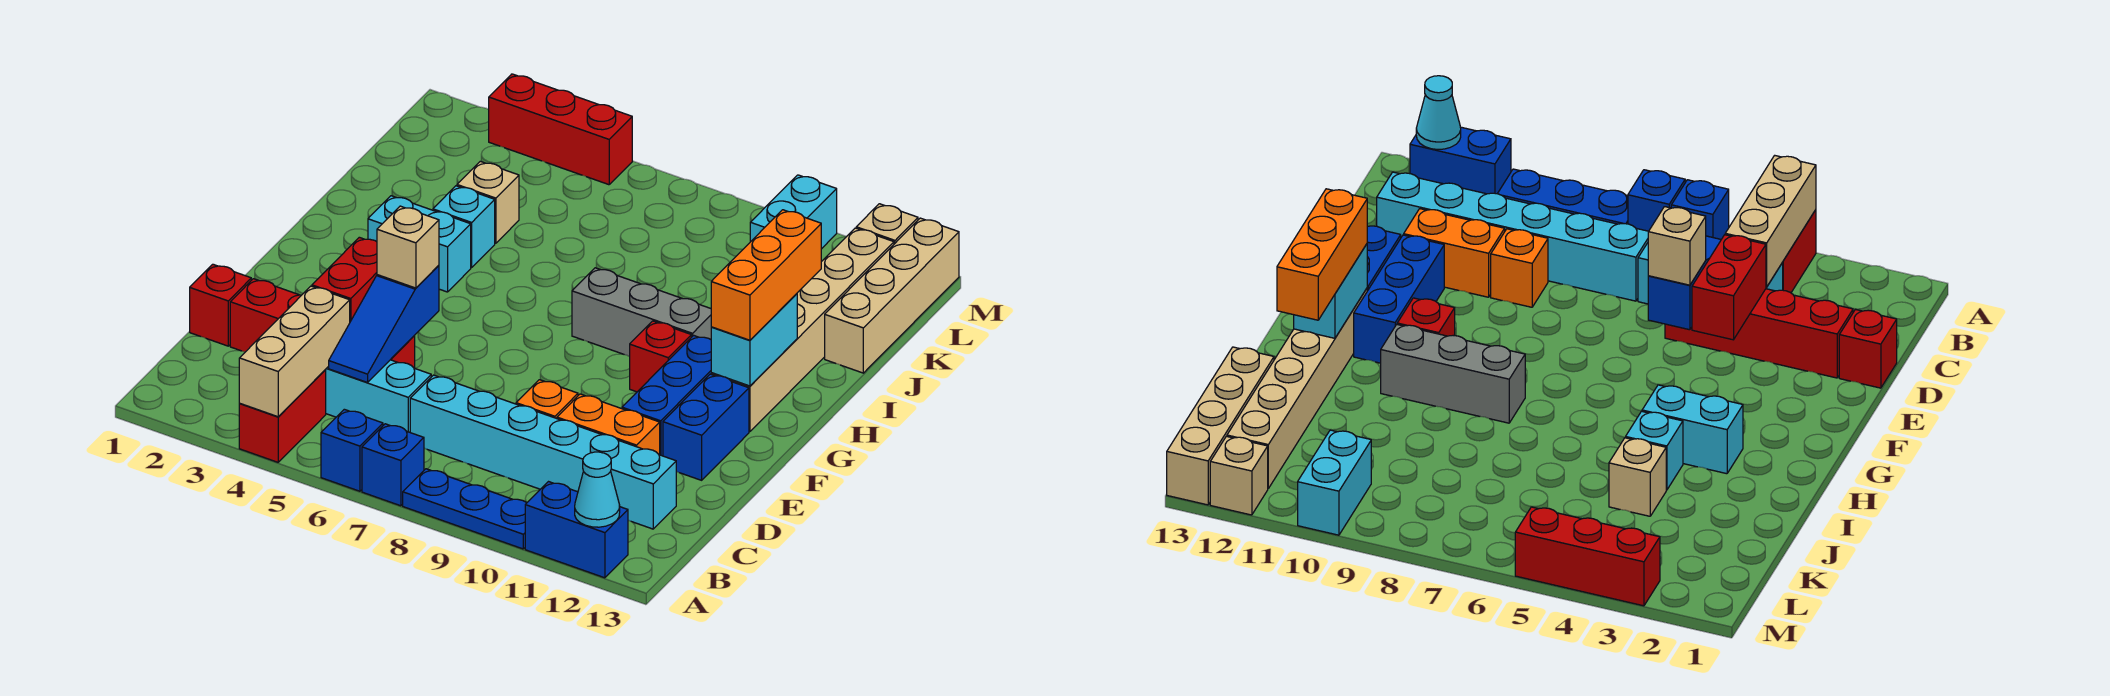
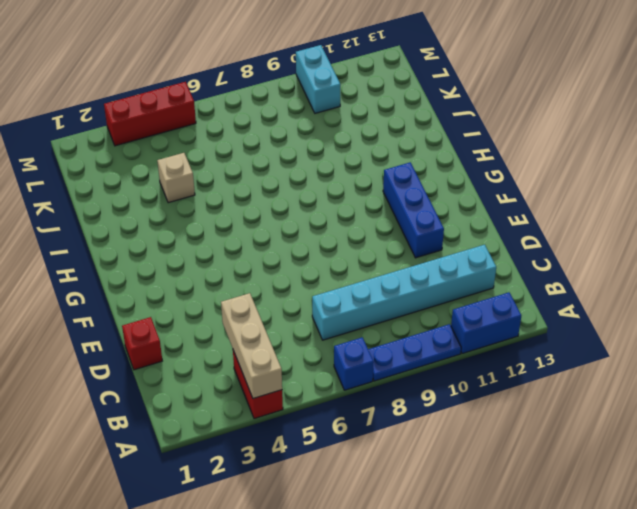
none -> blue 1x1 brick [321,409,383,491]
none -> cyan 1x3 brick [325,360,431,432]
none -> red 1x4 brick [230,279,415,368]
none -> orange 1x1 brick [516,380,578,419]

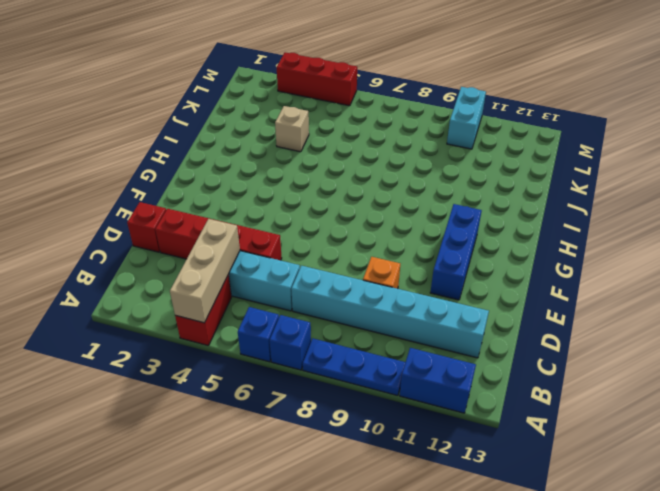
none -> orange 1x2 brick [557,394,660,455]
none -> blue 1x2 brick [663,374,749,480]
none -> red 1x1 brick [629,321,691,392]
none -> tan 1x6 brick [711,228,894,432]

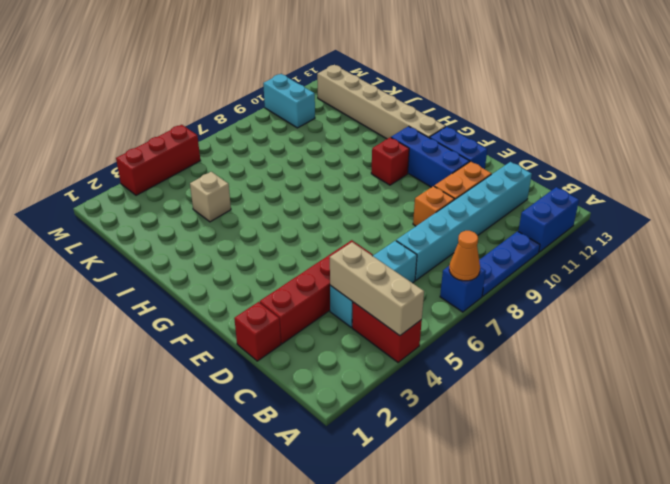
orange 1x1 cone [449,231,480,281] -> none
none -> blue 1x1 brick [321,409,383,491]
none -> cyan 1x2 brick [368,196,471,292]
none -> grey 1x3 brick [572,268,711,356]
none -> cyan 1x1 brick [433,186,495,268]

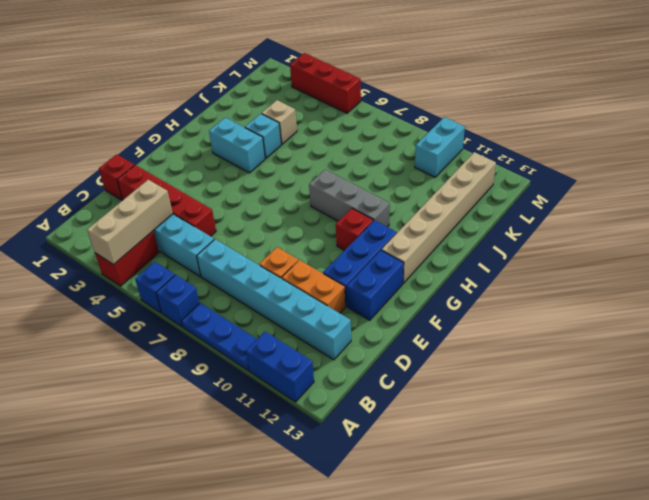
none -> tan 1x4 brick [825,218,959,373]
none -> tan 1x1 brick [856,204,918,244]
none -> cyan 1x1 cone [575,452,620,527]
none -> blue 1x3 slope [329,265,439,383]

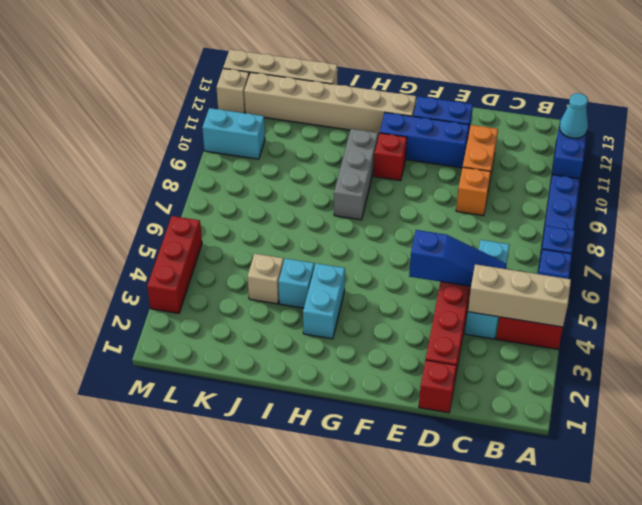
none -> cyan 1x6 brick [410,375,676,529]
none -> red 1x2 brick [312,237,377,322]
none -> cyan 1x2 brick [711,294,797,386]
none -> tan 1x1 brick [377,206,439,288]

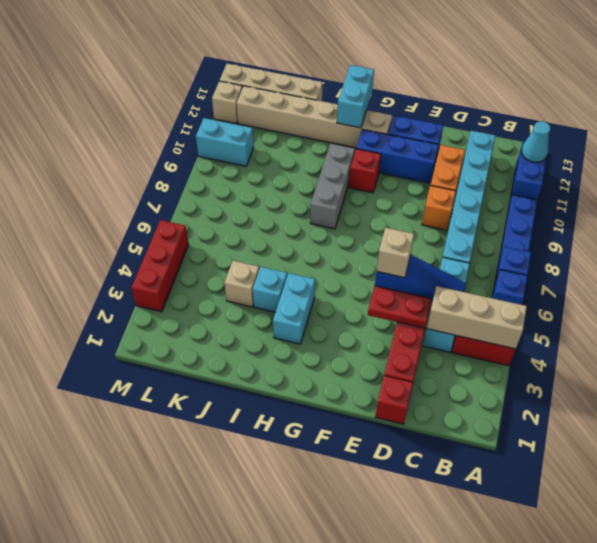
red 1x2 plate [368,286,432,328] -> red 1x2 brick [312,237,377,322]
cyan 1x2 brick [337,65,374,128] -> cyan 1x2 brick turned to [711,294,797,386]
none -> orange 1x3 brick [711,210,821,340]

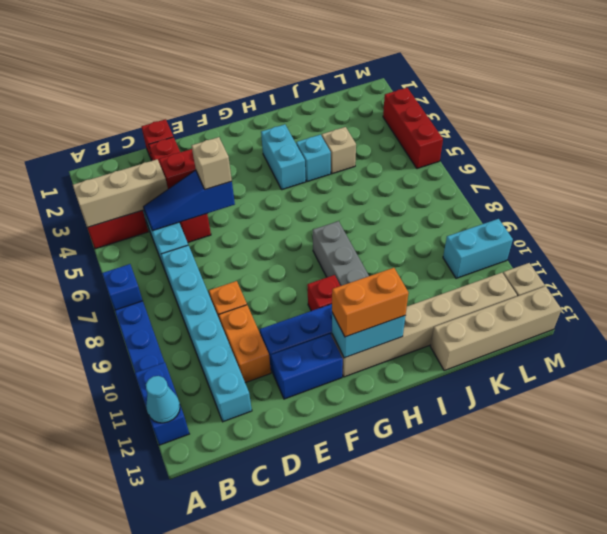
orange 1x2 brick [332,268,408,337] -> orange 1x3 brick [711,210,821,340]
none -> blue 1x1 brick [321,409,383,491]

